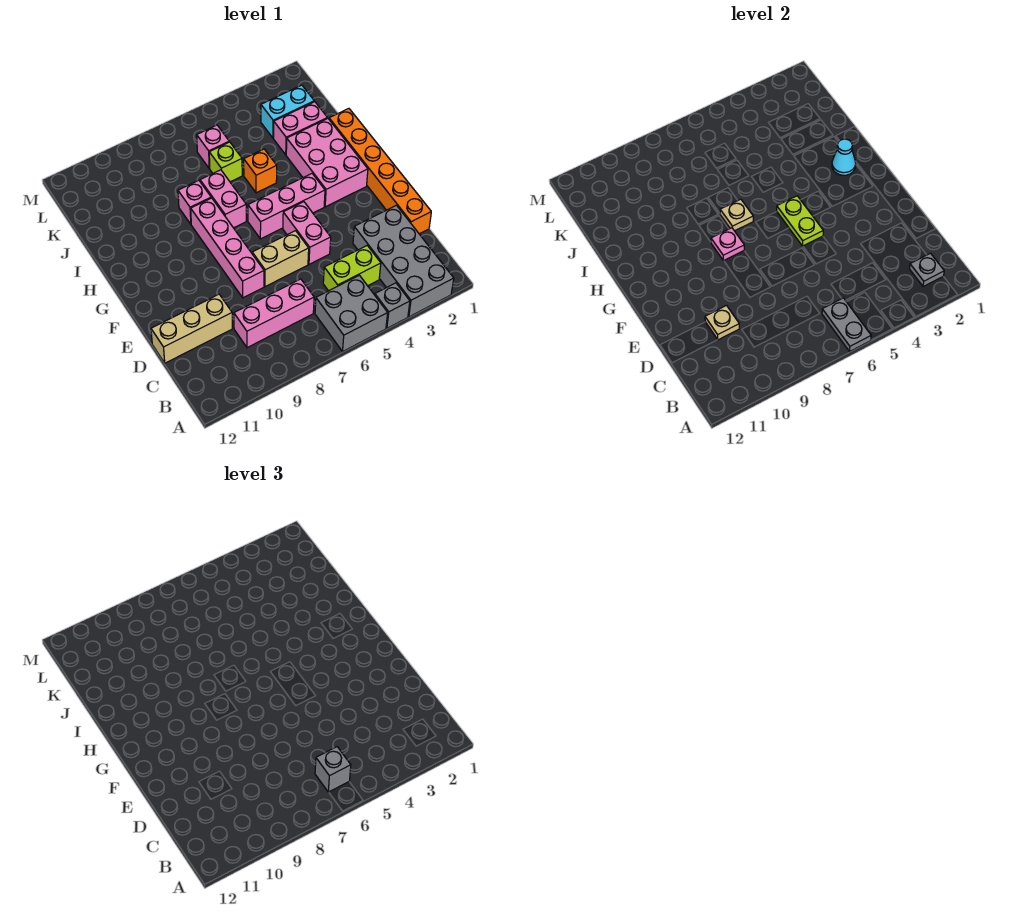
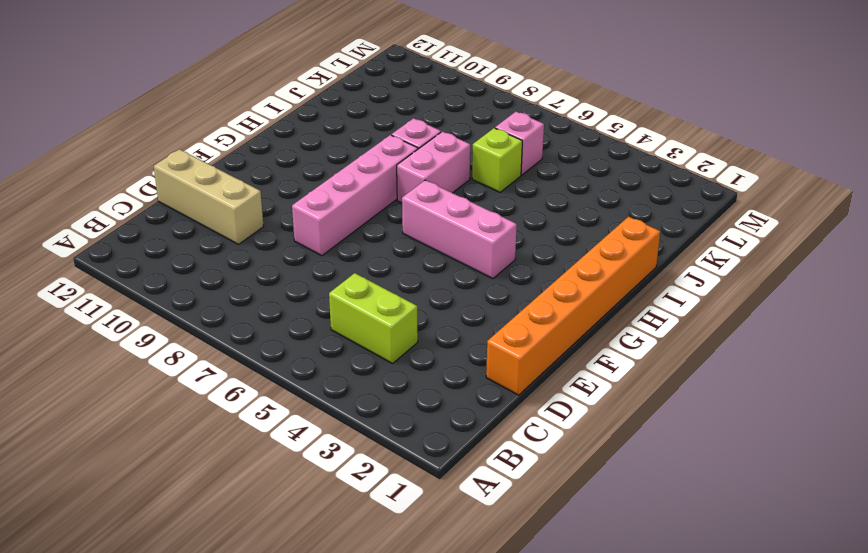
none -> grey 2x4 brick [353,205,454,317]
none -> grey 1x1 brick [375,283,410,328]
none -> grey 2x2 brick [315,275,388,351]

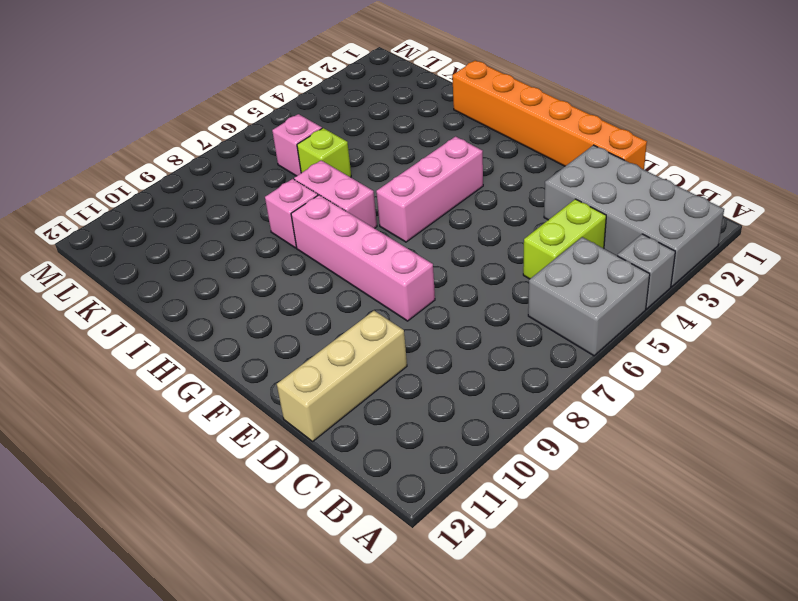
none -> pink 1x3 brick [234,279,314,348]
none -> pink 1x2 brick [283,202,331,264]
none -> tan 1x2 brick [252,231,309,287]

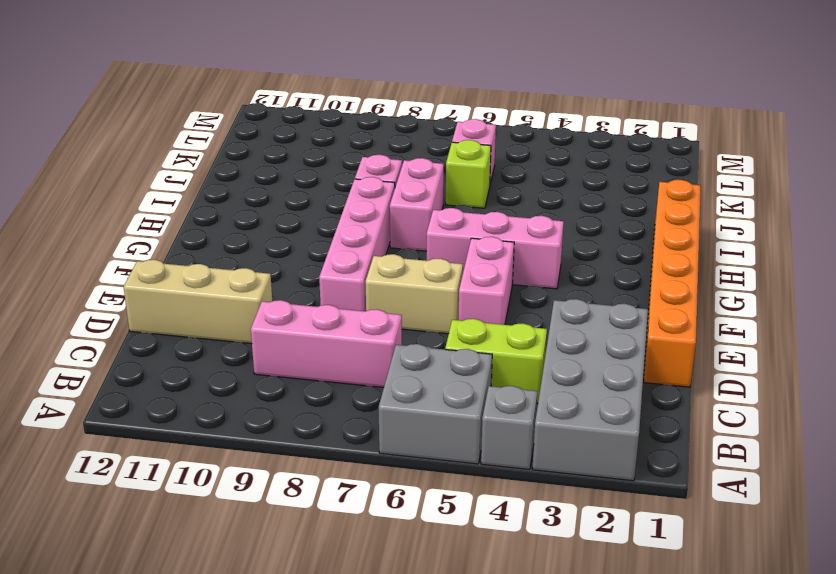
none -> pink 2x3 brick [286,118,368,207]
none -> orange 1x1 brick [244,149,277,193]
none -> pink 1x2 brick [274,102,327,155]

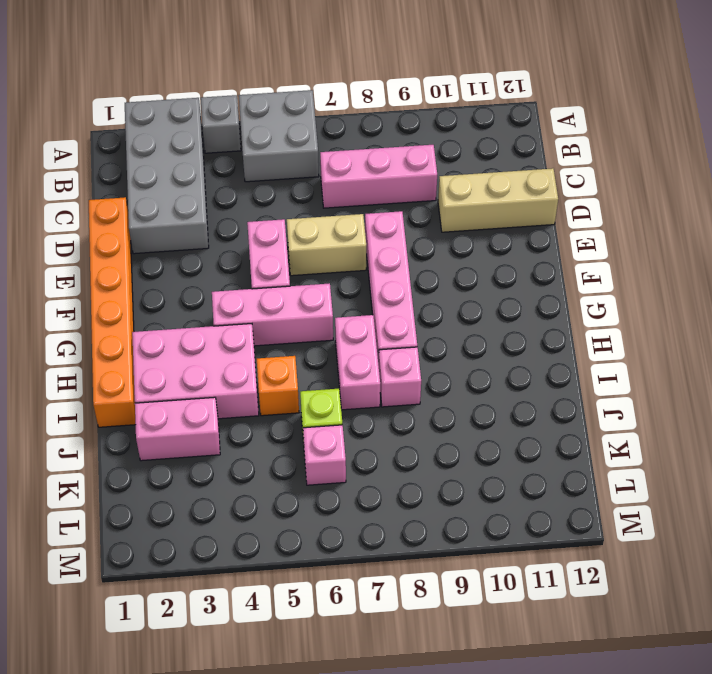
pink 2x3 brick [132,324,259,419] -> pink 2x3 brick turned to [286,118,368,207]
none -> lime 1x2 brick [323,246,381,291]
none -> cyan 1x2 brick [261,85,314,138]
none -> grey 1x2 plate [822,298,871,351]

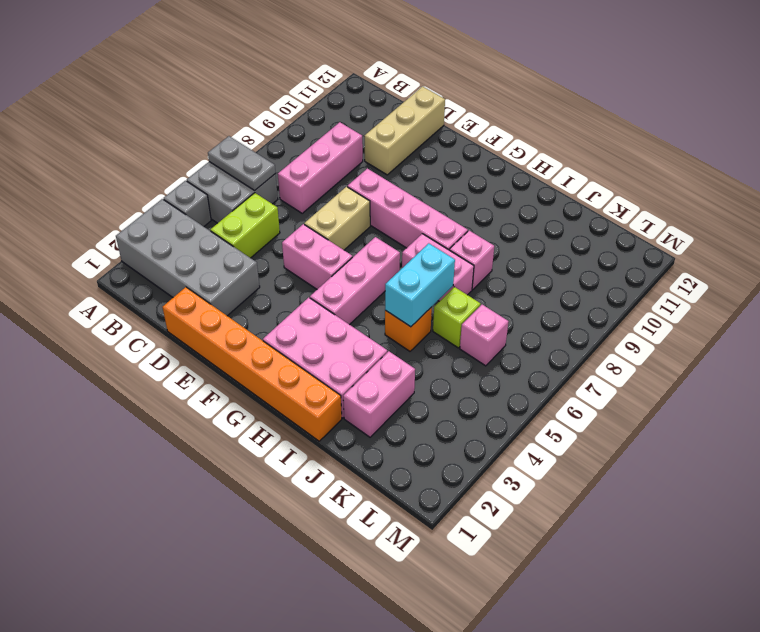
cyan 1x2 brick [385,243,455,327] -> cyan 1x2 brick moved to [261,85,314,138]
none -> grey 1x1 plate [910,253,944,287]
none -> tan 1x1 plate [705,306,739,340]
none -> lime 1x2 plate [777,196,823,246]

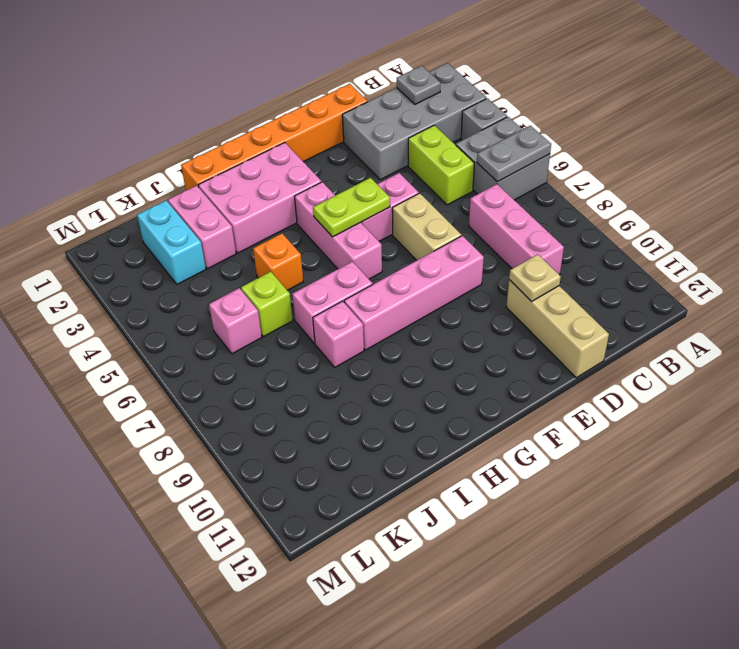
none -> pink 1x1 plate [711,228,744,261]
none -> cyan 1x1 cone [832,139,856,175]
none -> tan 1x1 plate [720,199,753,231]

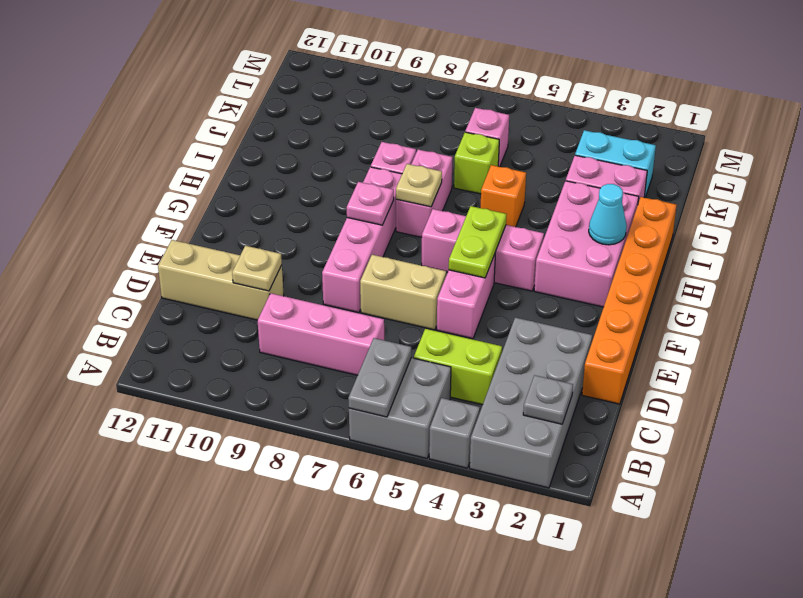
none -> grey 1x1 brick [315,747,351,792]

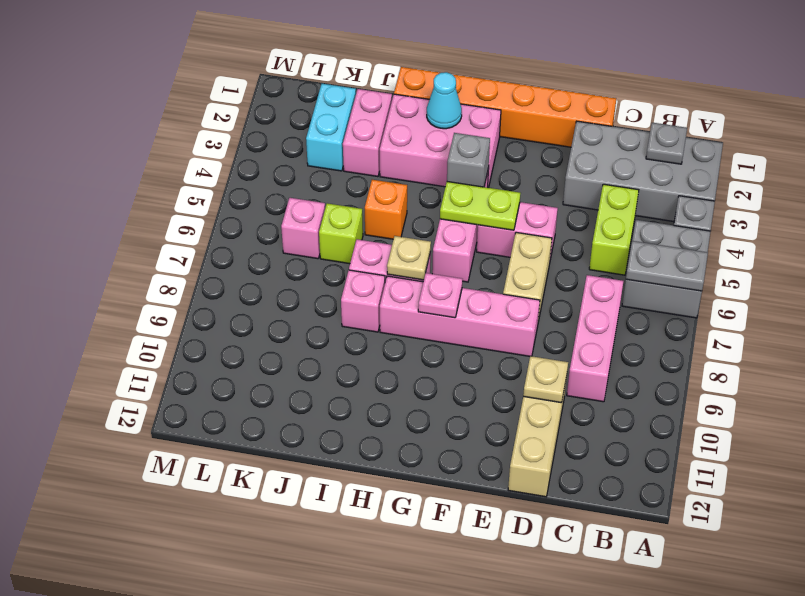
grey 1x1 brick [447,133,490,187] -> grey 1x1 brick moved to [315,747,351,792]

